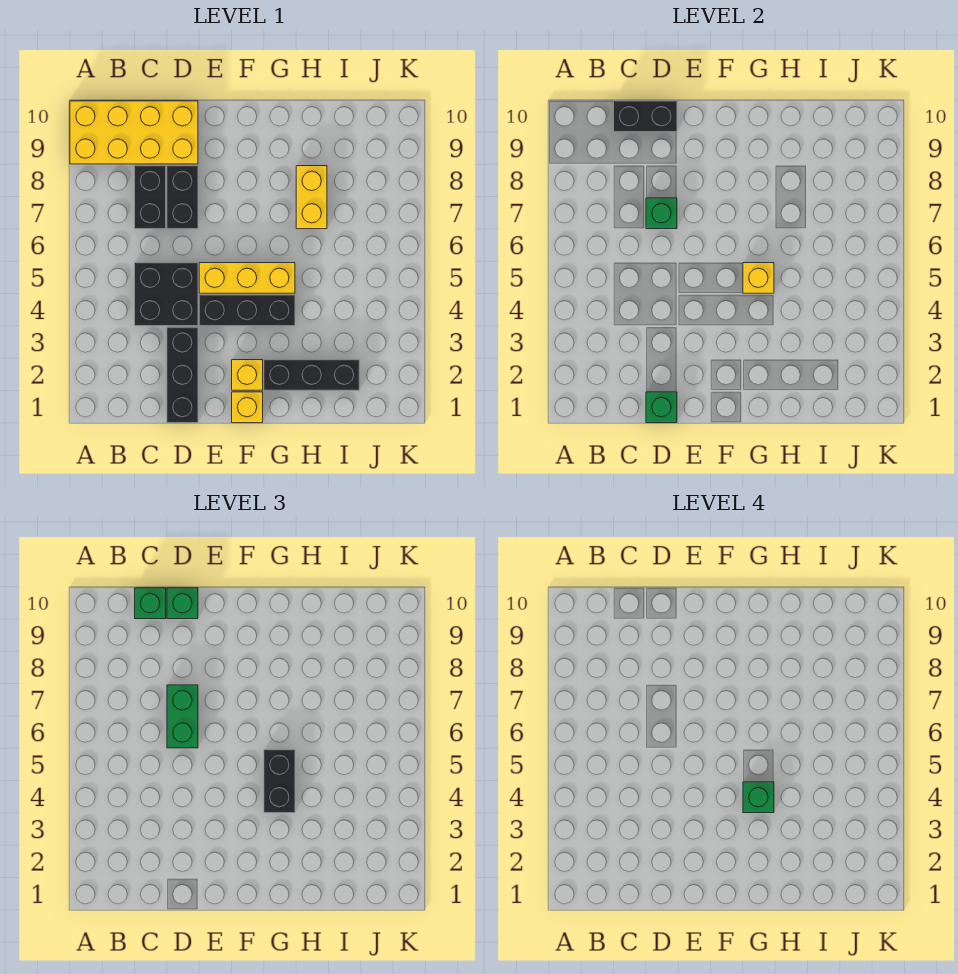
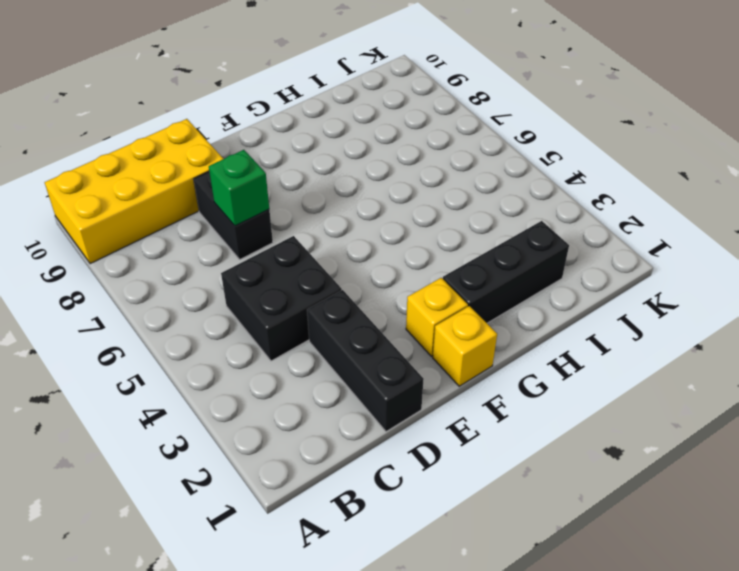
none -> black 1x2 brick [135,166,166,229]
none -> black 1x3 brick [199,295,295,326]
none -> yellow 1x3 brick [199,263,295,293]

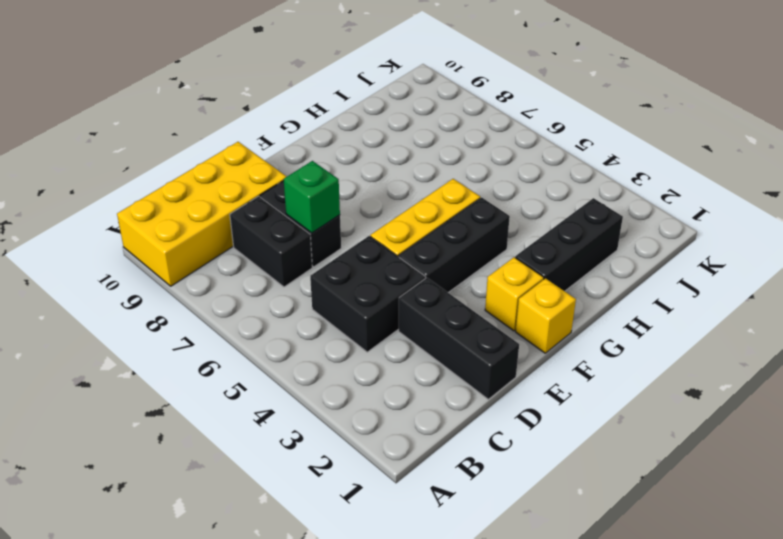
none -> yellow 1x2 brick [296,166,327,229]
none -> black 1x2 brick [614,101,677,132]
none -> green 1x1 brick [646,392,677,423]

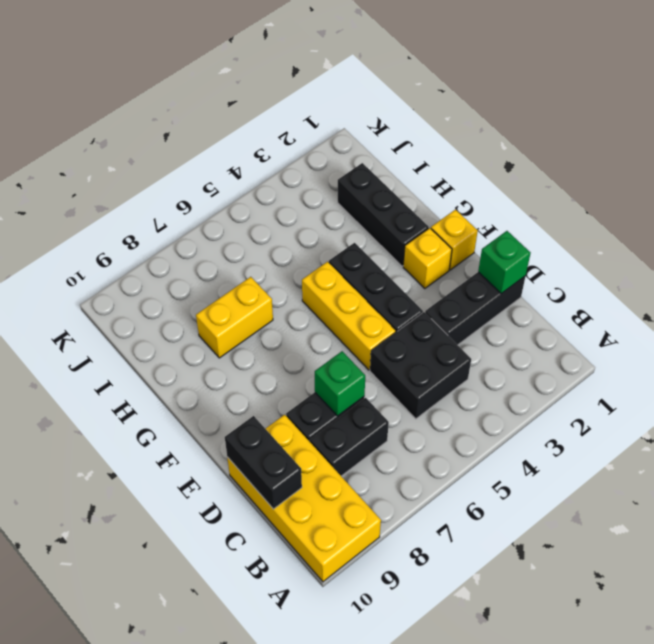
none -> yellow 1x1 brick [743,263,774,293]
none -> green 1x1 brick [135,588,166,619]
none -> green 1x2 brick [167,685,198,748]

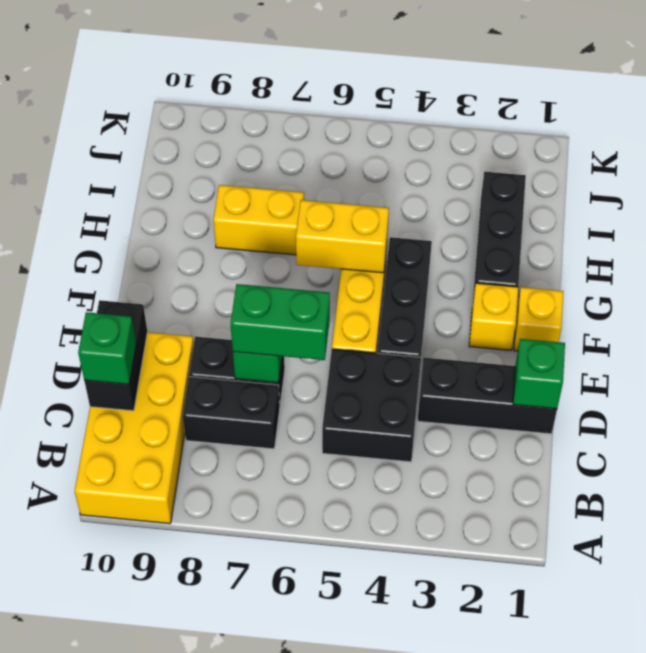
yellow 1x2 brick [296,200,389,273] -> yellow 1x1 brick [743,263,774,293]
none -> green 1x1 brick [167,588,198,619]
none -> black 1x2 brick [264,750,295,813]
none -> green 1x1 brick [743,782,774,813]

